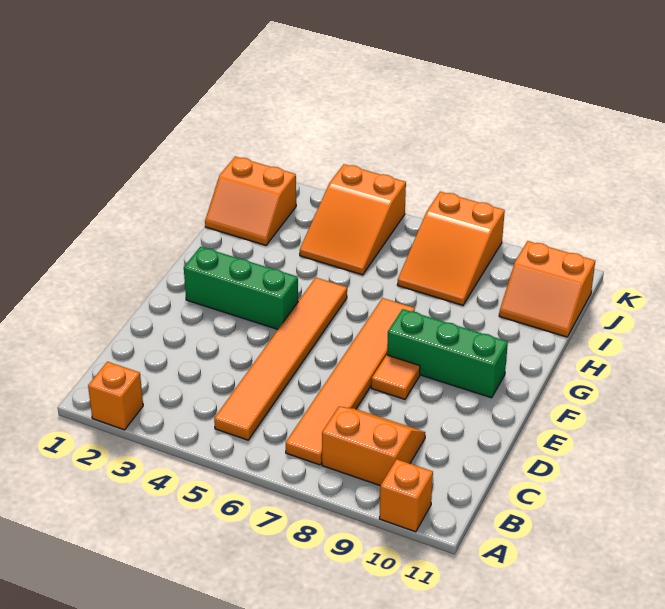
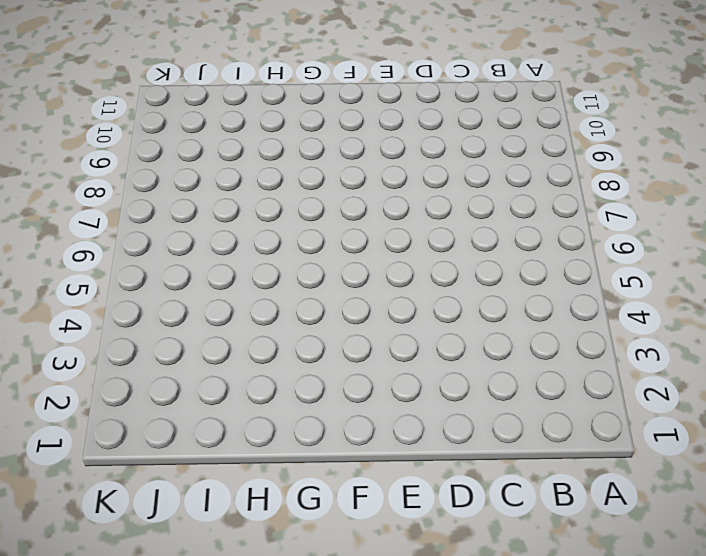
none -> orange 1x1 brick [88,362,143,430]
none -> orange 1x1 brick [379,459,433,532]
none -> orange 1x6 tile [214,278,347,440]

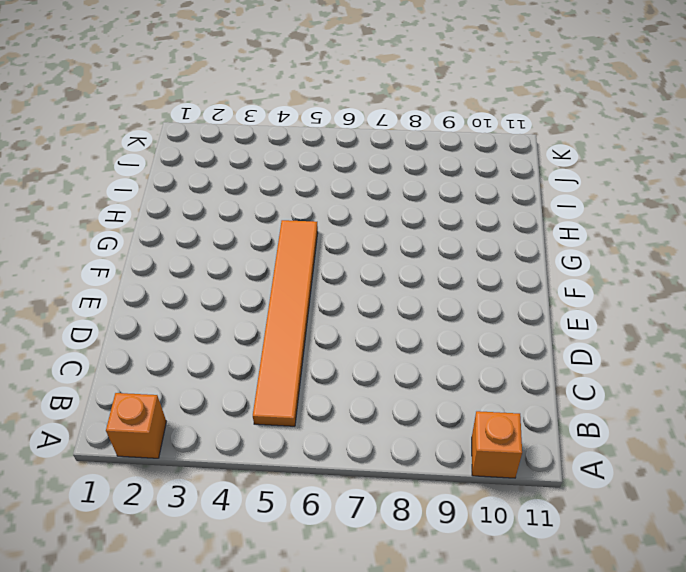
none -> orange 1x6 tile [286,298,415,465]
none -> orange 2x2 slope [322,407,425,486]
none -> orange 1x1 tile [371,355,420,399]

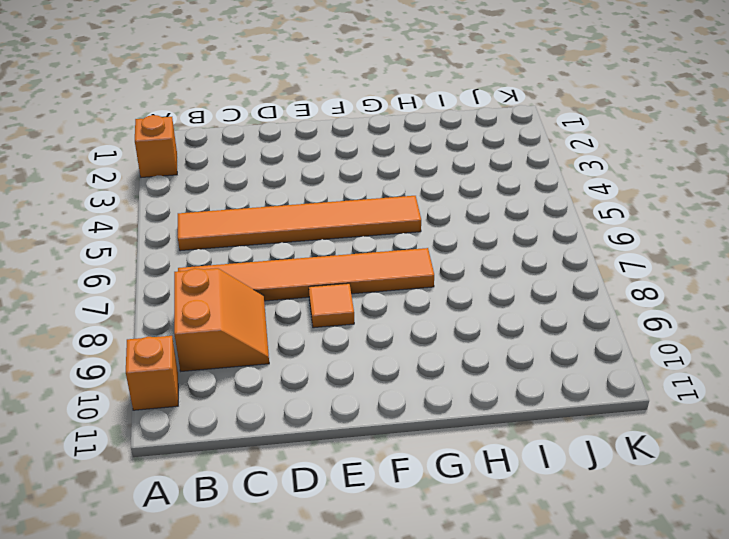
none -> green 1x3 brick [184,247,298,329]
none -> green 1x3 brick [387,309,508,398]
none -> orange 2x2 slope [205,157,296,245]

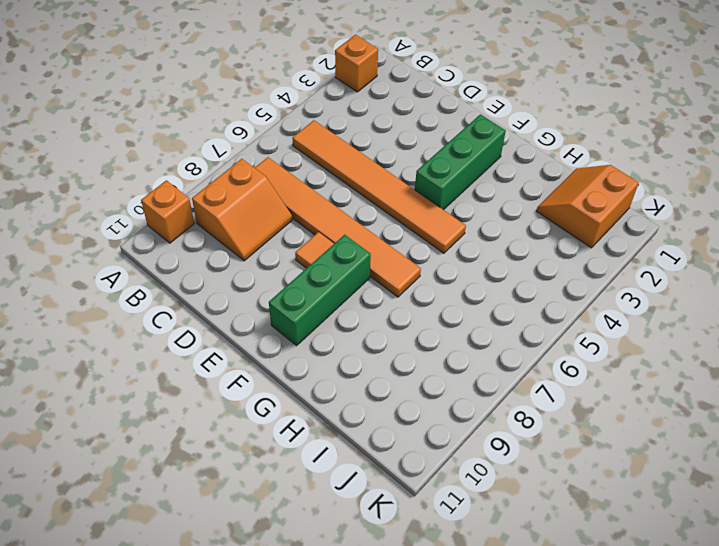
none -> orange 2x3 slope [300,164,406,275]
none -> orange 2x3 slope [398,192,505,305]
none -> orange 2x2 slope [499,241,595,337]

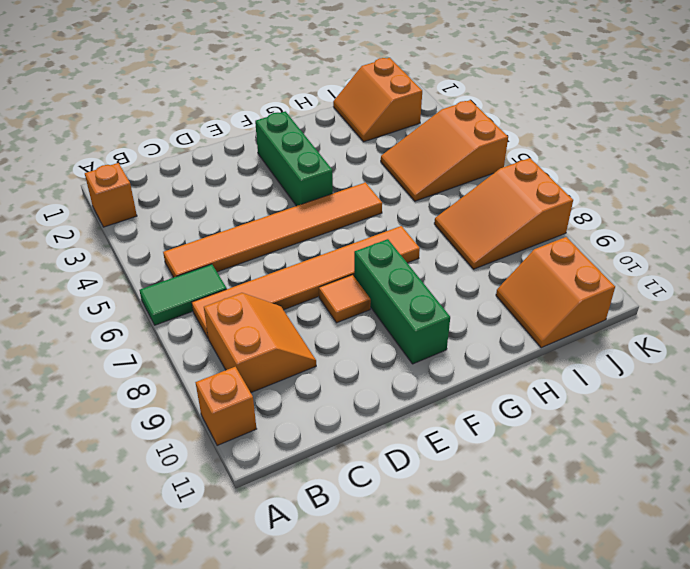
green 1x2 tile [139,264,227,325] -> none

